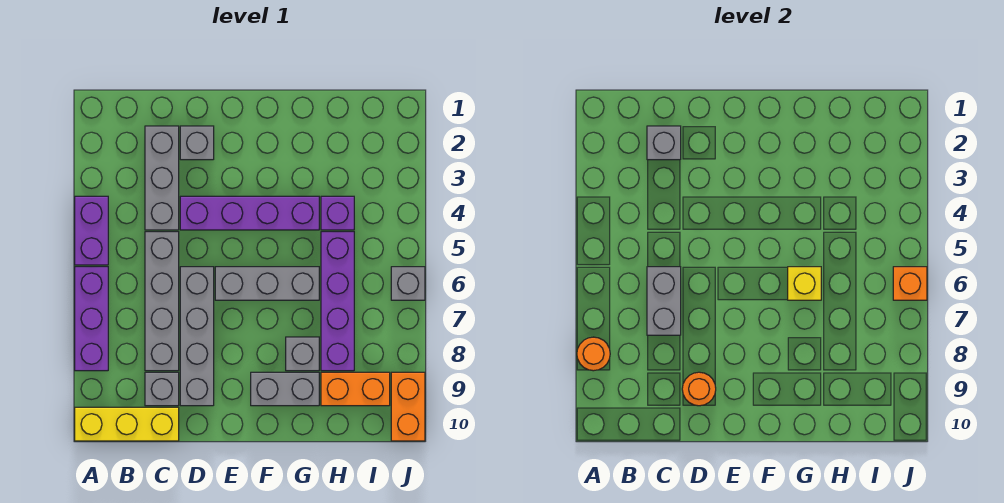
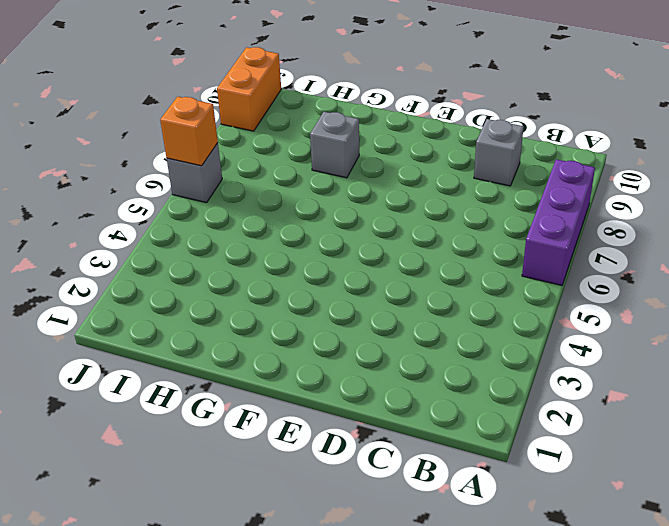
none -> purple 1x2 brick [75,196,108,265]
none -> yellow 1x3 brick [75,407,179,441]
none -> grey 1x3 brick [145,126,179,230]

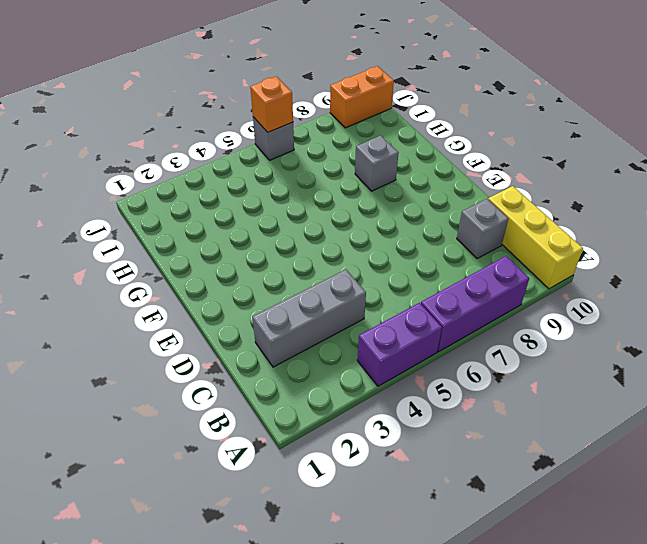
none -> grey 1x4 brick [145,232,179,371]
none -> grey 1x1 brick [180,126,214,160]
none -> purple 1x4 brick [180,196,319,230]

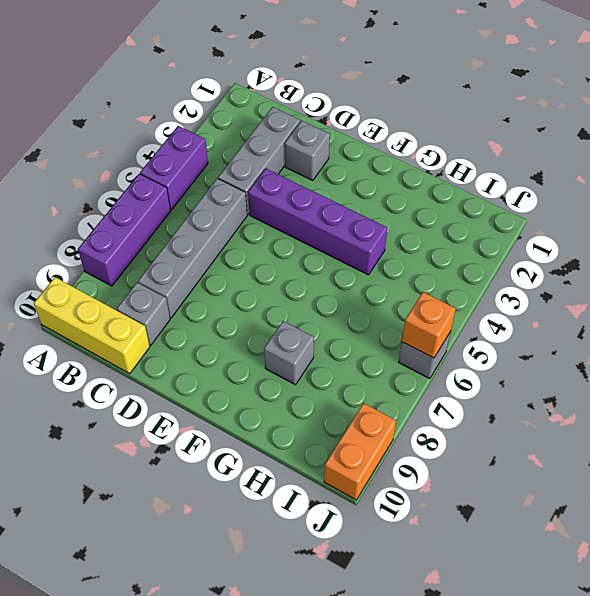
none -> grey 1x4 brick [180,267,214,406]
none -> grey 1x3 brick [215,267,319,300]
none -> grey 1x2 brick [251,372,319,406]

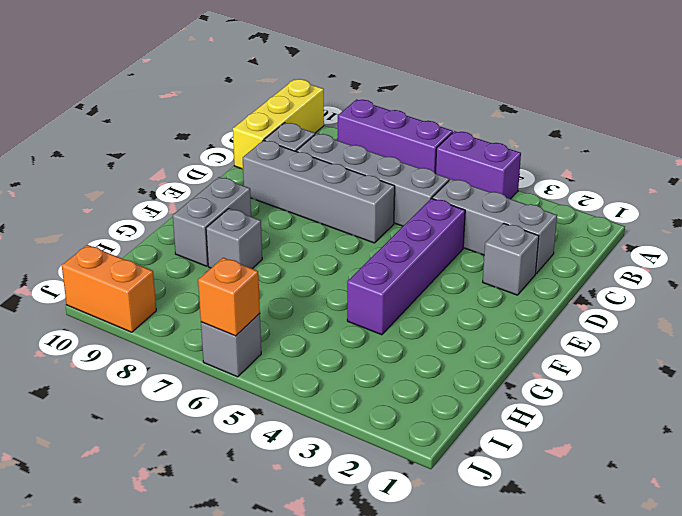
none -> grey 1x3 brick [215,267,319,300]
none -> purple 1x1 brick [321,196,354,230]
none -> purple 1x4 brick [321,232,354,371]

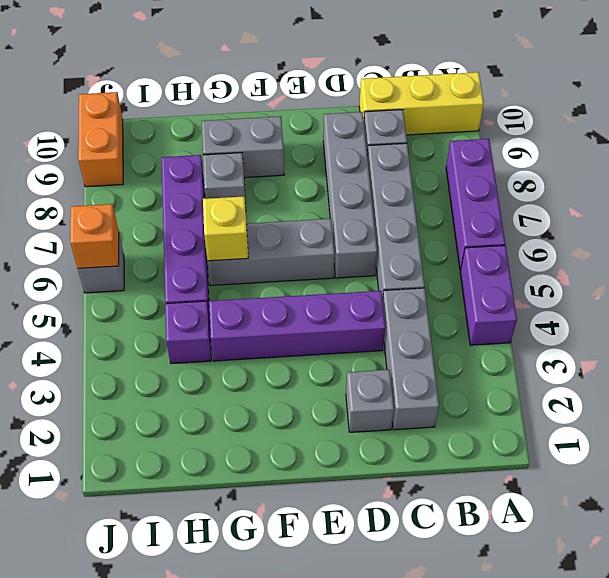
none -> orange 1x2 brick [321,372,390,406]
none -> orange 1x1 round brick [577,337,610,371]
none -> grey 1x1 brick [647,126,681,160]

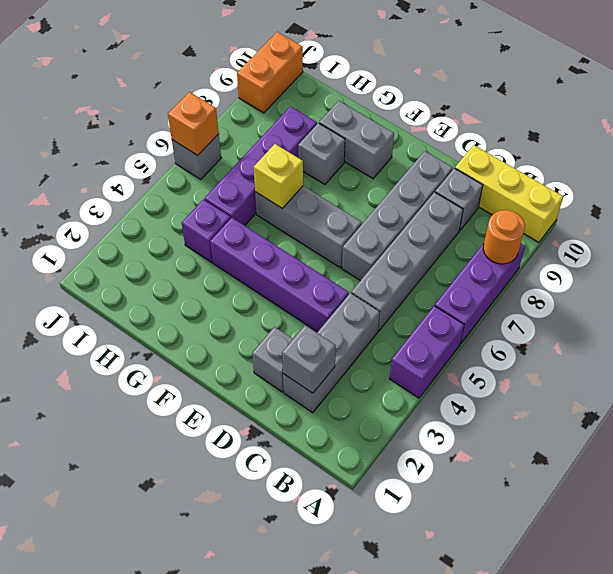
none -> orange 1x2 brick [321,372,390,406]
none -> grey 1x2 brick [647,267,681,335]
none -> orange 1x1 round brick [682,372,716,406]

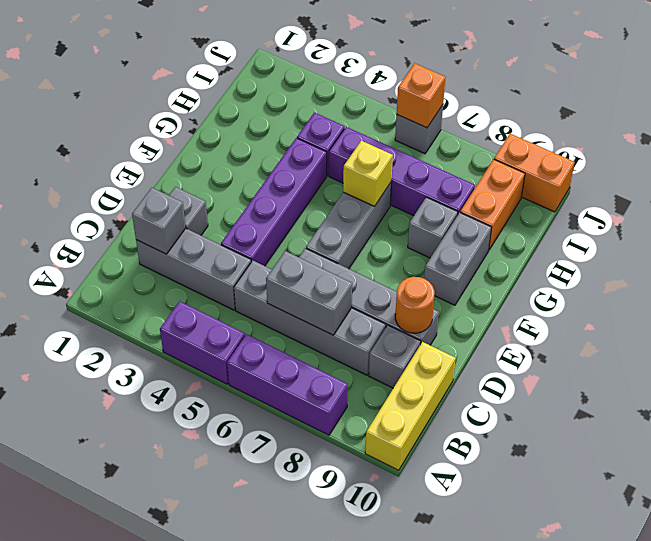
none -> orange 1x1 round brick [577,337,610,371]

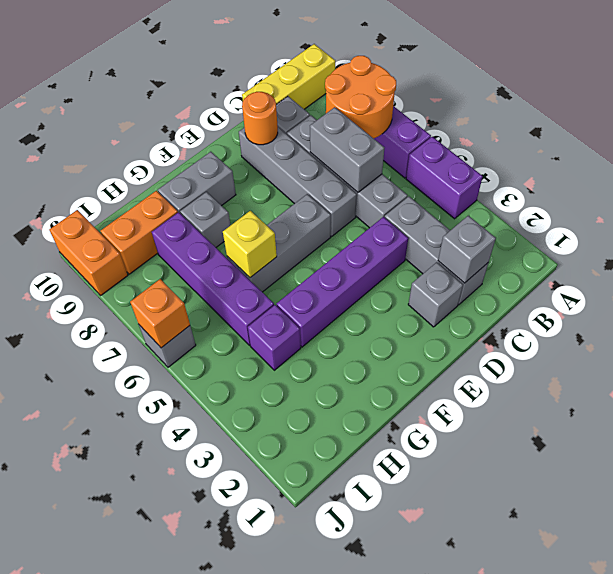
orange 2x2 round brick [325,56,396,138] -> orange 1x1 round brick [577,337,610,371]

